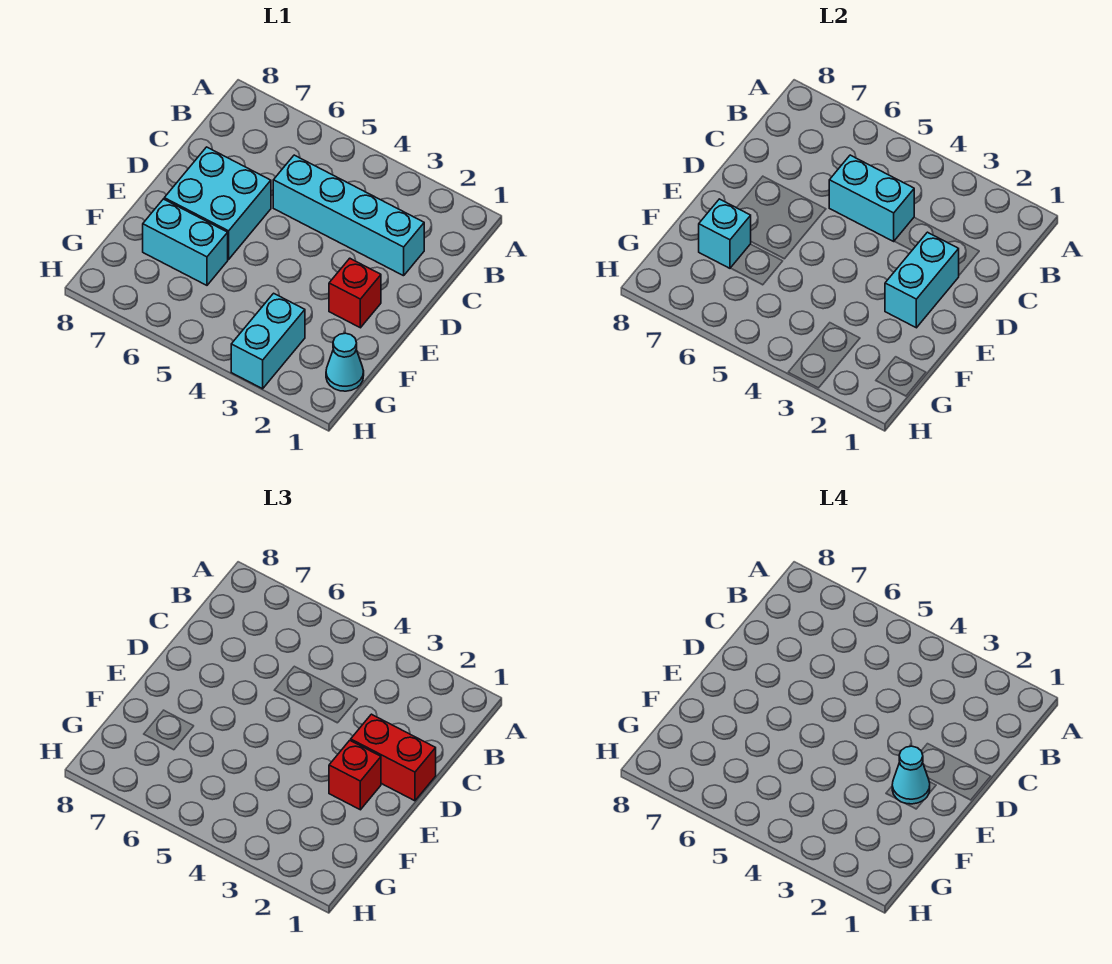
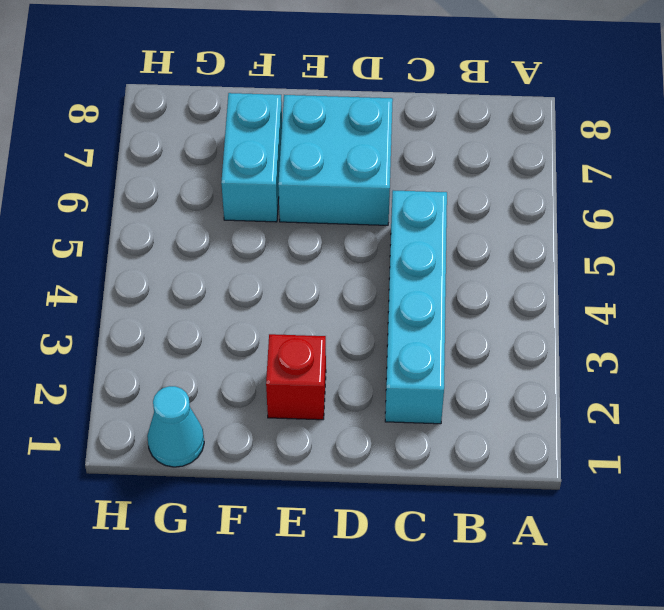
none -> cyan 1x2 brick [231,293,305,389]
none -> cyan 1x2 brick [829,155,914,241]
none -> cyan 1x2 brick [885,232,959,328]

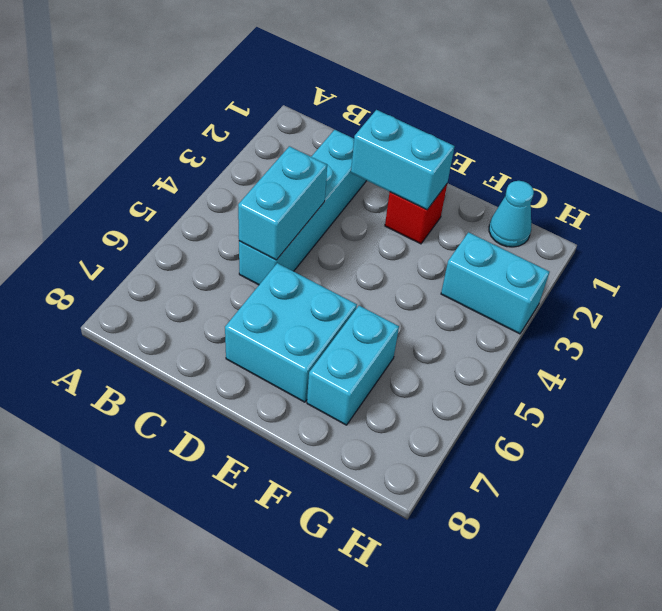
none -> cyan 1x1 brick [699,199,751,268]
none -> red 1x2 brick [351,714,436,801]
none -> red 1x1 brick [329,740,381,810]

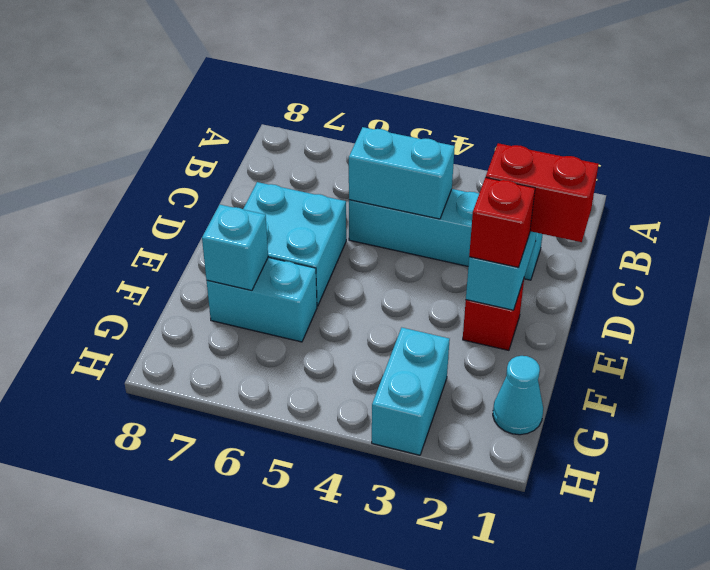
none -> cyan 1x1 cone [892,746,930,804]

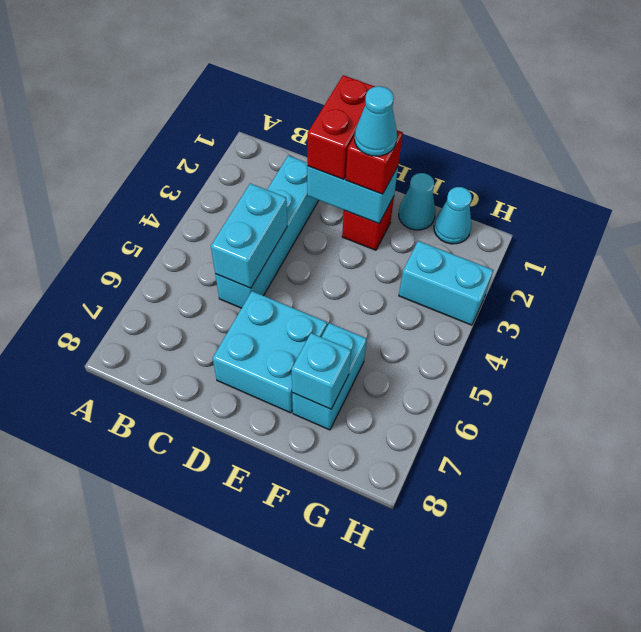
cyan 1x1 cone [399,173,436,230] -> none

